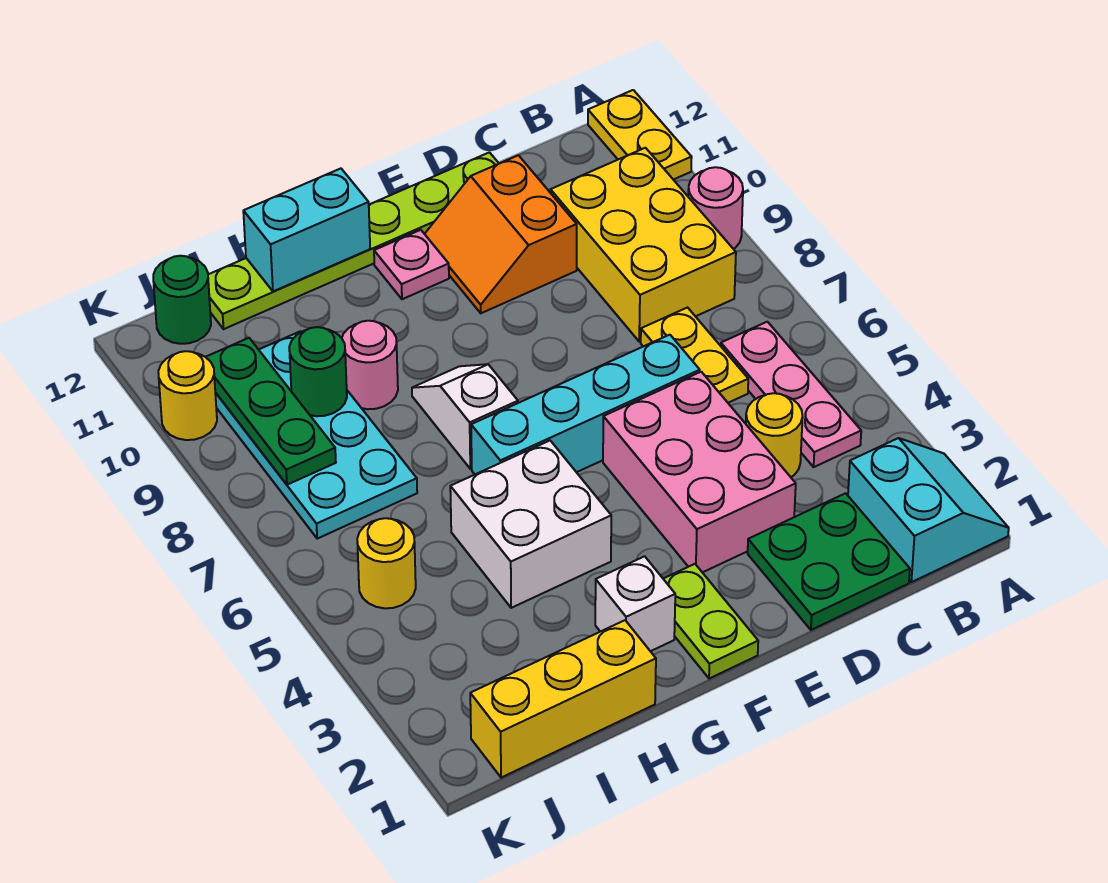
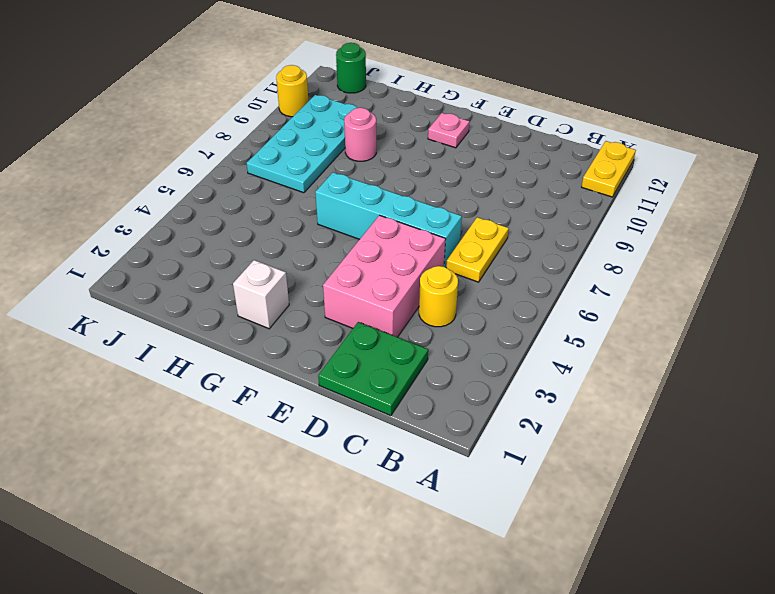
none -> cyan 2x2 slope [848,438,1009,582]
none -> pink 1x1 round brick [688,167,743,249]
none -> pink 1x3 plate [721,322,861,467]

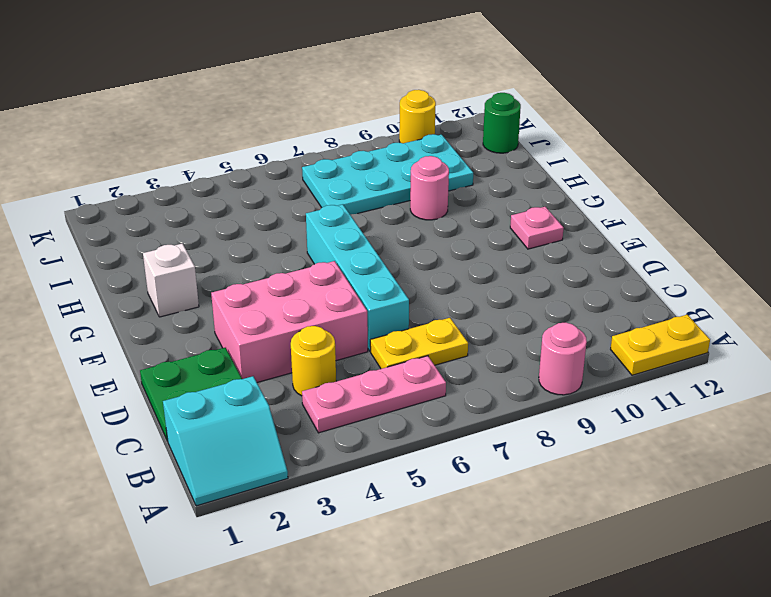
none -> yellow 2x3 brick [551,148,736,342]
none -> orange 2x2 slope [425,155,577,313]
none -> lime 1x6 plate [208,152,499,329]

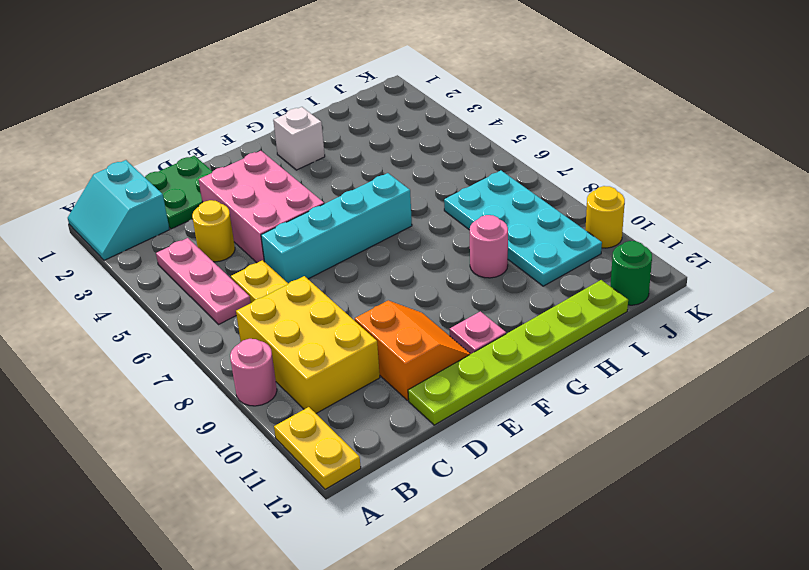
none -> lime 1x2 plate [663,564,758,679]
none -> white 2x2 brick [450,441,611,608]
none -> white 1x2 slope [412,364,518,469]

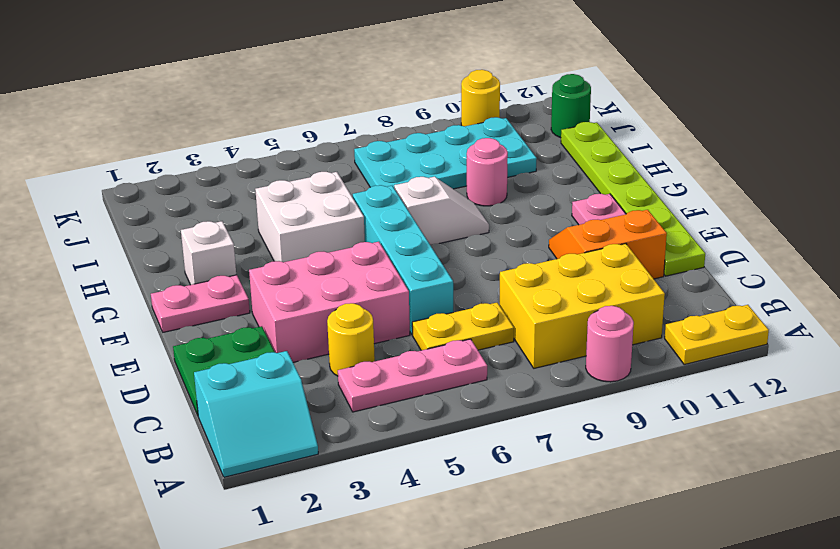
pink 1x2 plate [151,275,250,332] -> lime 1x2 plate [663,564,758,679]
none -> yellow 1x3 brick [470,620,656,778]
none -> yellow 1x1 round brick [357,518,416,608]
none -> cyan 1x2 brick [243,169,370,291]

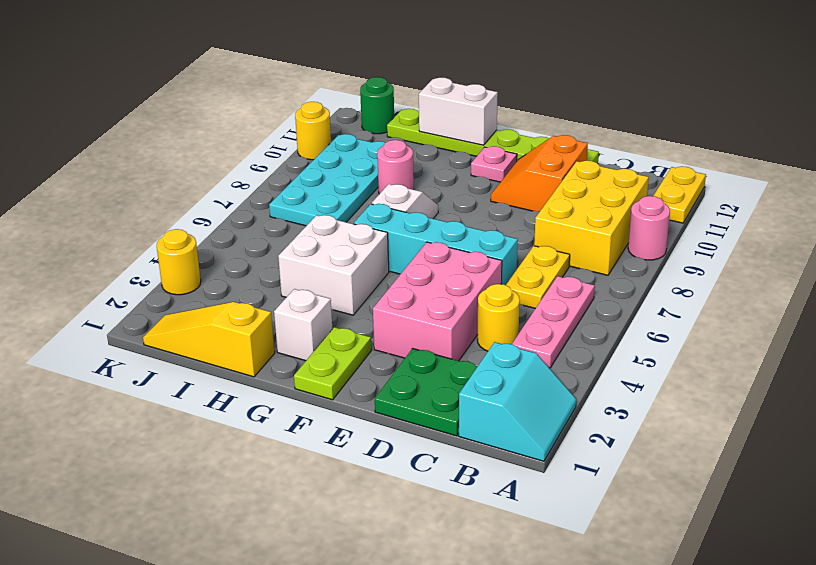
white 1x2 brick [419,78,498,145] -> cyan 1x2 brick [243,169,370,291]
yellow 1x3 slope [143,302,275,377] -> yellow 1x3 brick [470,620,656,778]
yellow 1x1 round brick [157,229,201,295] -> yellow 1x1 round brick moved to [357,518,416,608]
none -> green 1x1 round brick [289,327,347,416]
none -> green 1x3 plate [206,338,336,485]

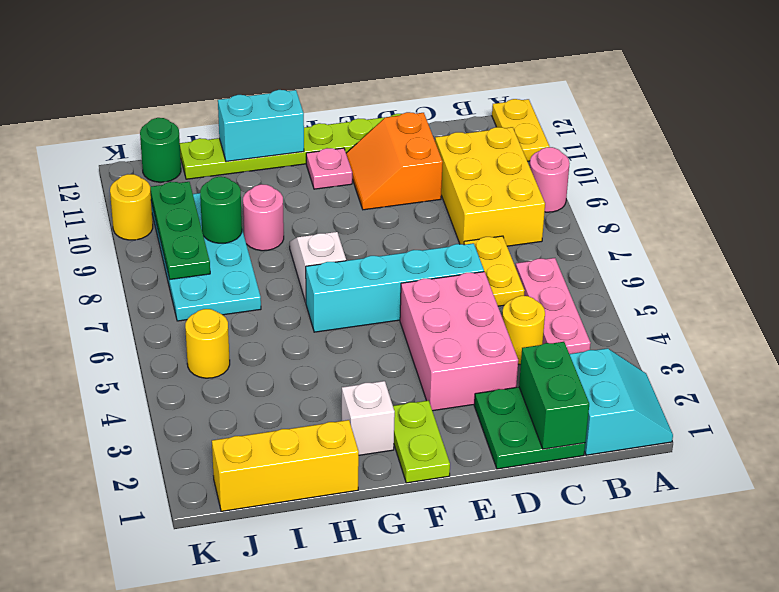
green 1x2 brick [519,342,589,449] -> none
none -> white 2x2 brick [450,441,611,608]

